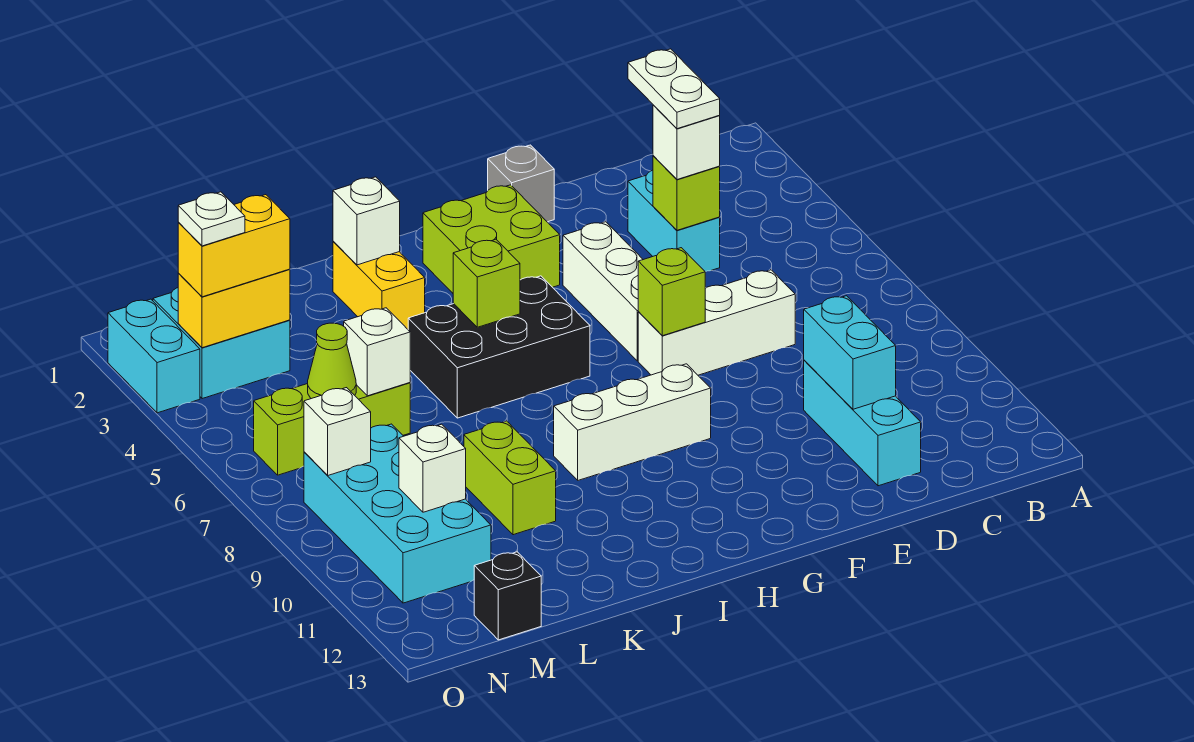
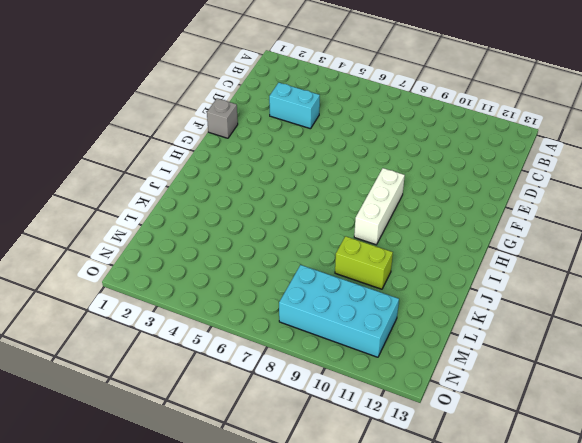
none -> white 1x3 brick [638,270,795,375]
none -> cyan 1x3 brick [804,360,921,486]
none -> white 1x3 brick [563,222,643,361]

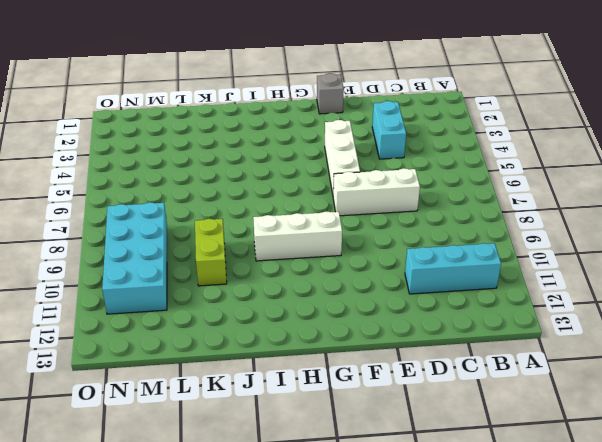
cyan 1x3 brick [405,243,501,294] -> cyan 1x3 brick turned to [804,360,921,486]
none -> lime 2x2 brick [423,185,560,293]
none -> black 2x3 brick [408,276,590,418]
none -> yellow 1x2 brick [333,242,425,329]

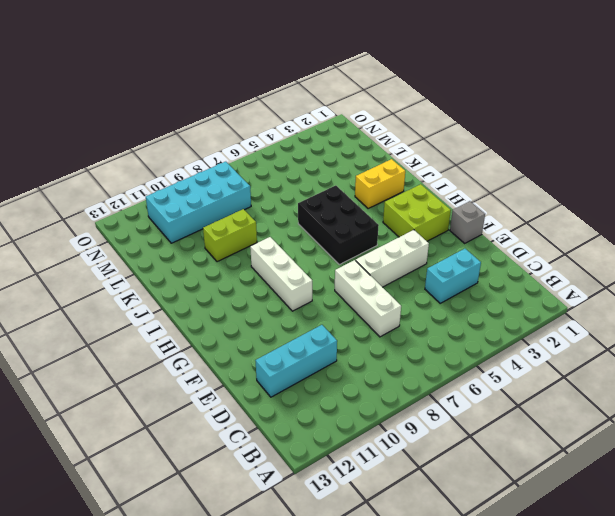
none -> lime 1x3 brick [254,383,410,475]
none -> cyan 2x2 brick [153,288,290,399]
none -> black 1x1 brick [474,552,541,640]

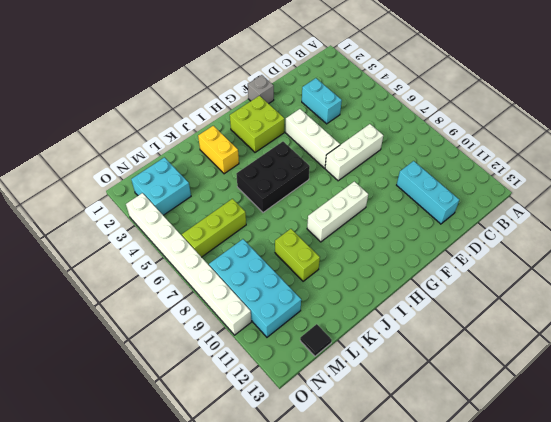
black 1x1 tile [300,324,332,356] -> black 1x1 brick [474,552,541,640]
white 1x8 brick [126,193,251,335] -> cyan 1x2 brick [108,299,200,413]
none -> lime 1x1 brick [653,156,720,230]
none -> cyan 1x2 brick [804,296,896,409]
none -> lime 1x1 brick [638,248,705,336]

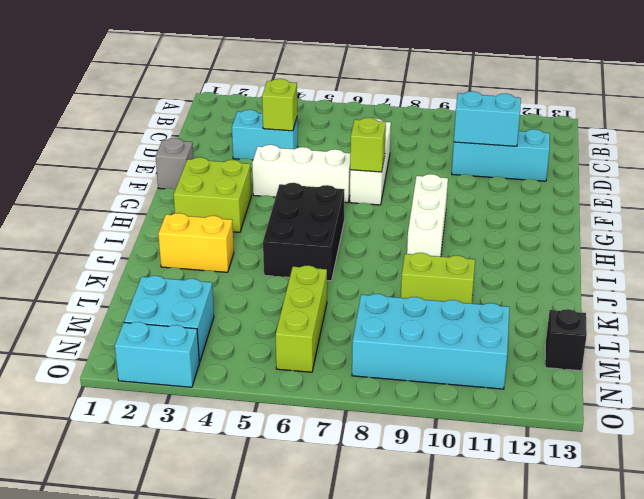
none -> lime 1x1 brick [453,239,520,327]
none -> white 1x1 brick [333,177,400,265]
none -> white 1x1 brick [344,308,410,396]

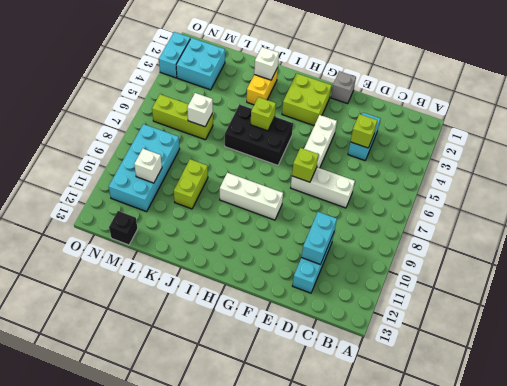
none -> yellow 1x2 brick [178,269,290,348]
none -> lime 1x1 cone [308,323,356,399]
none -> white 1x1 brick [304,388,371,475]

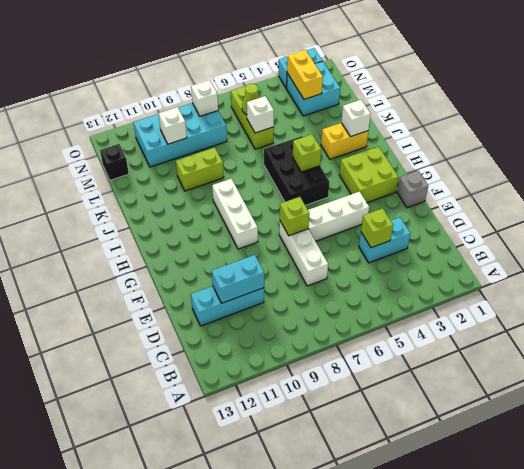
none -> white 1x1 brick [653,105,720,180]
none -> yellow 1x2 brick [178,195,290,297]
none -> white 1x2 plate [628,49,720,129]

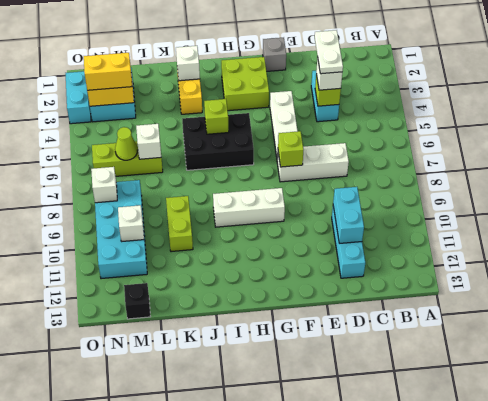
none -> white 1x1 plate [178,192,245,246]

